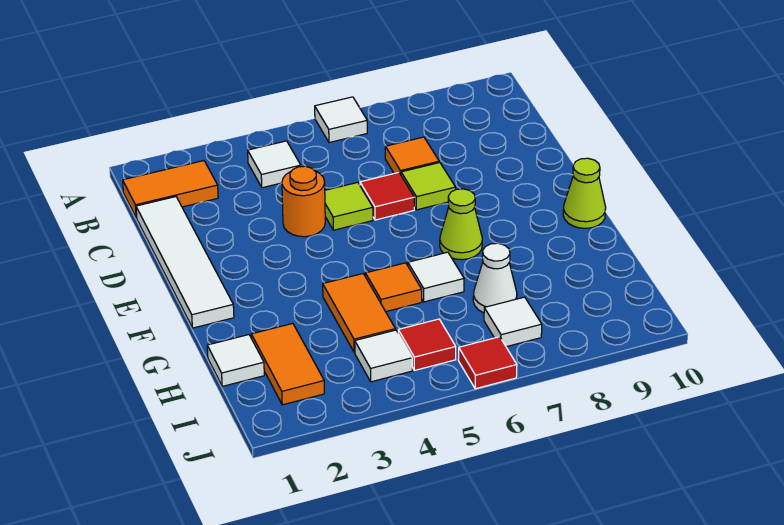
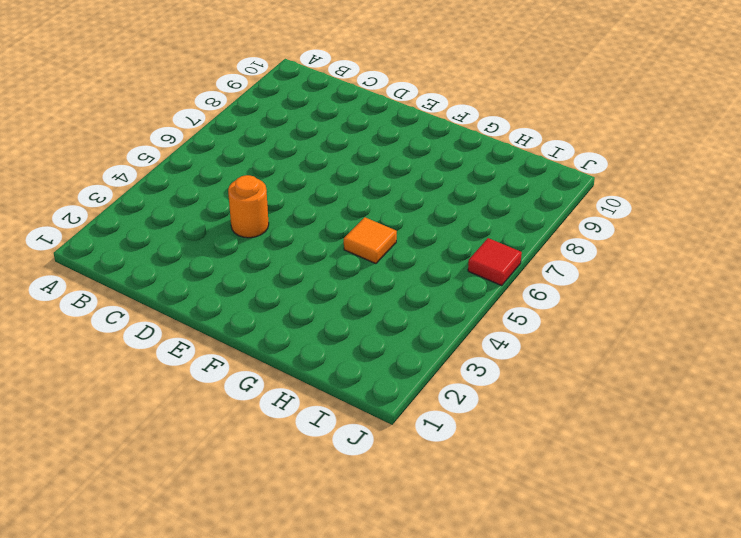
none -> white 1x1 tile [315,97,367,143]
none -> orange 1x2 tile [123,161,218,218]
none -> white 1x1 tile [248,141,301,188]

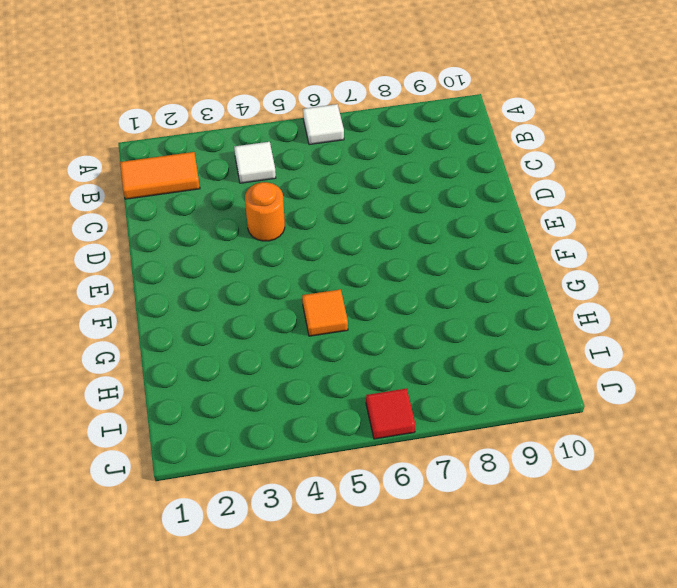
none -> white 1x4 tile [136,197,234,328]
none -> orange 1x1 tile [385,137,439,175]
none -> lime 1x1 tile [325,182,373,230]

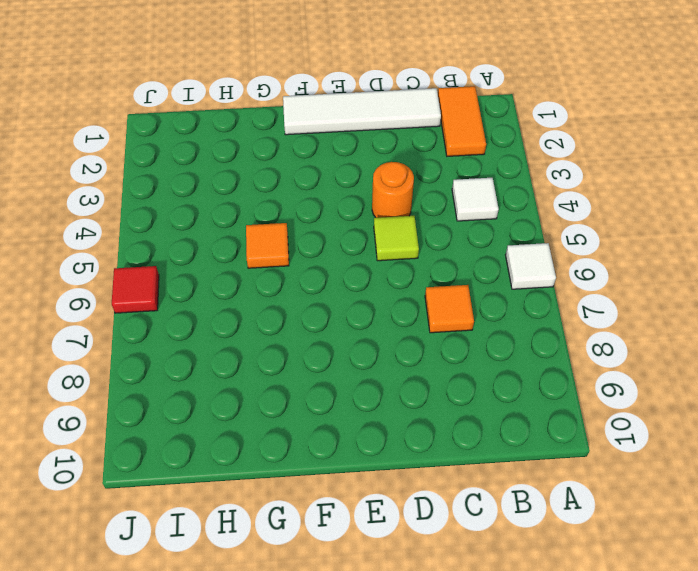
none -> red 1x1 tile [360,173,414,220]
none -> lime 1x1 tile [401,163,456,210]
none -> lime 1x1 cone [440,189,482,260]

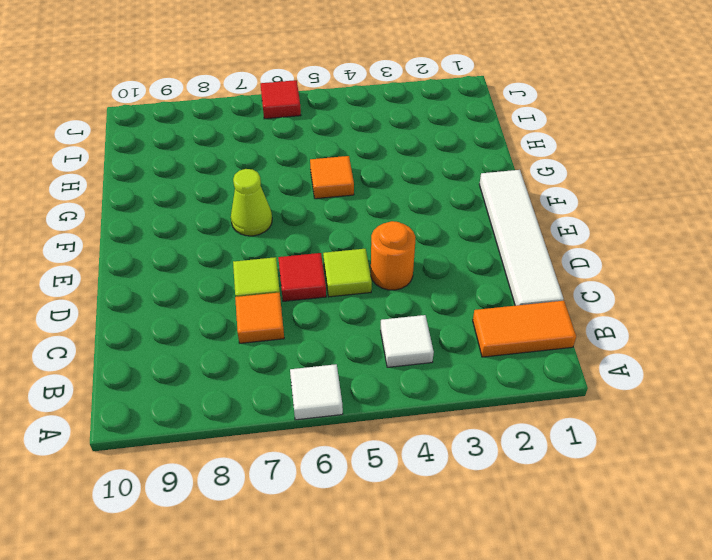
none -> lime 1x1 cone [563,158,606,228]
none -> orange 1x2 tile [323,274,395,353]
none -> white 1x1 tile [408,252,464,302]

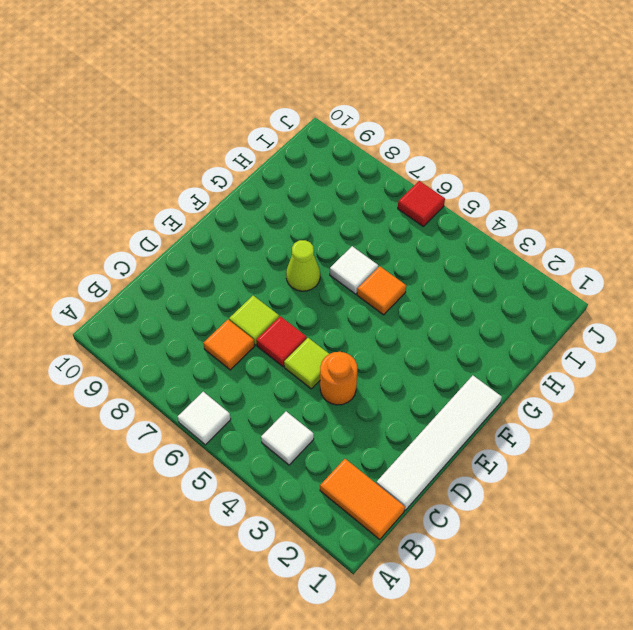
none -> lime 1x1 cone [563,158,606,228]
none -> orange 1x2 tile [323,274,395,353]
none -> white 1x1 tile [207,335,264,386]

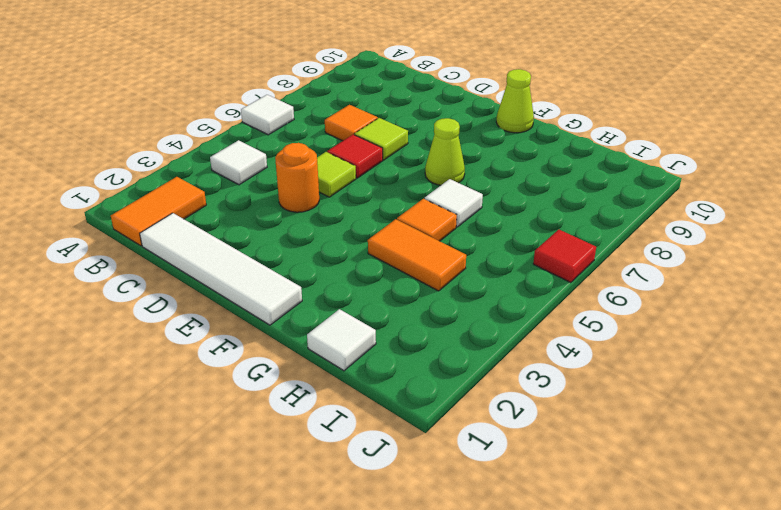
none -> orange 1x2 tile [251,323,324,405]
none -> white 1x1 cone [473,243,517,313]
none -> white 1x1 tile [355,330,412,382]

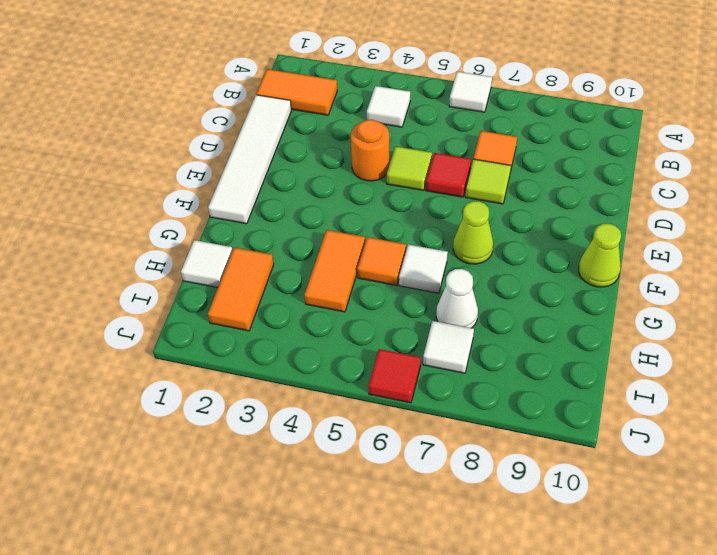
none -> white 1x1 tile [355,330,412,382]
none -> red 1x1 tile [398,319,456,370]

